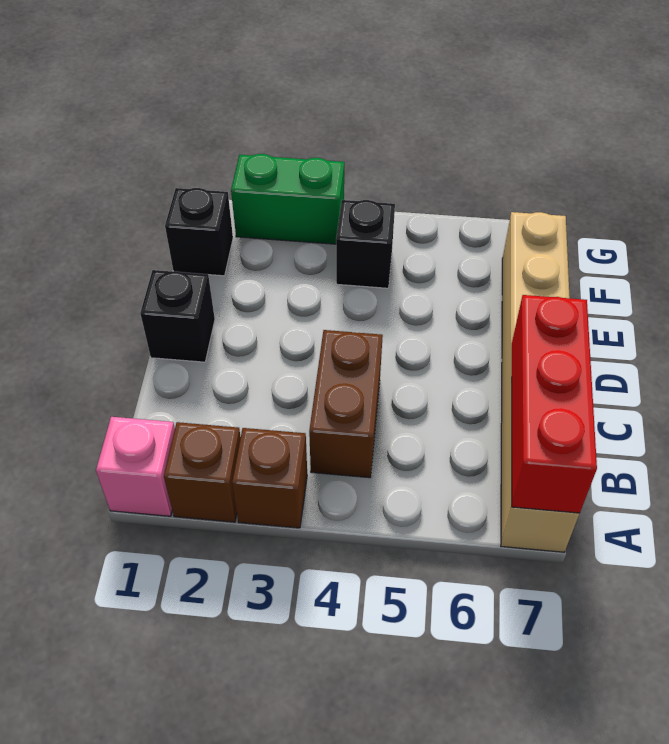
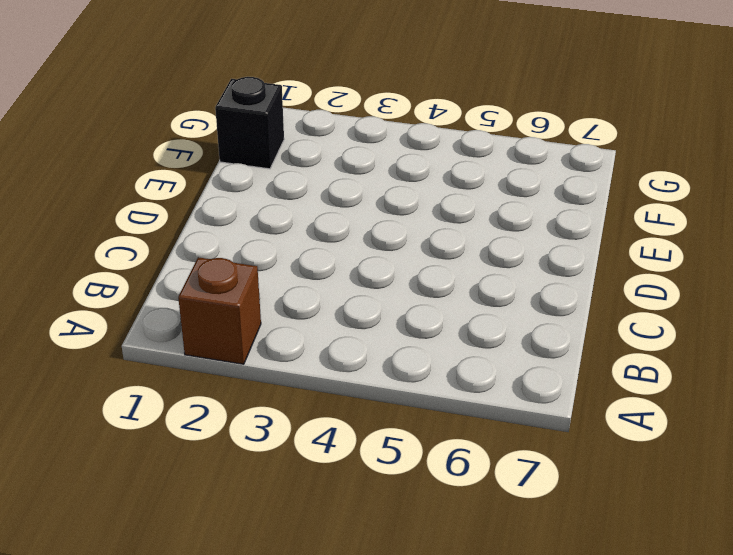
none -> pink 1x1 brick [96,417,175,516]
none -> brown 1x1 brick [232,428,307,528]

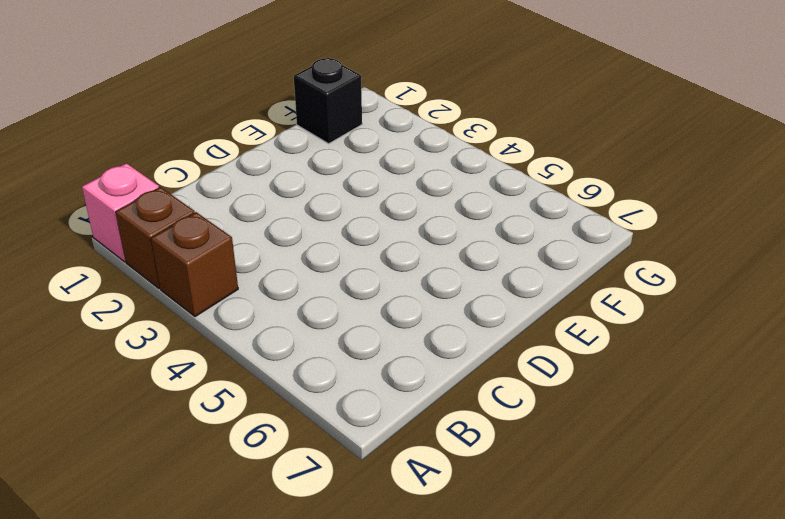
none -> tan 1x6 brick [501,212,580,552]
none -> brown 1x2 brick [309,330,383,478]

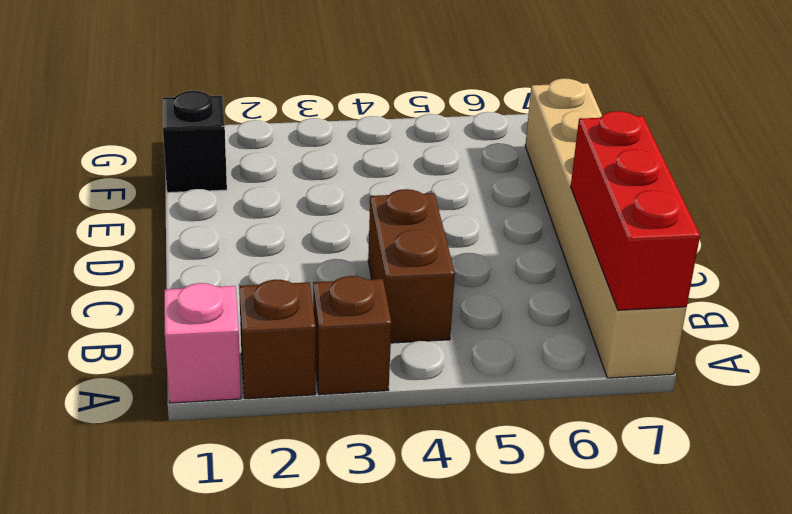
none -> black 1x1 brick [140,270,215,362]
none -> black 1x1 brick [336,200,395,288]

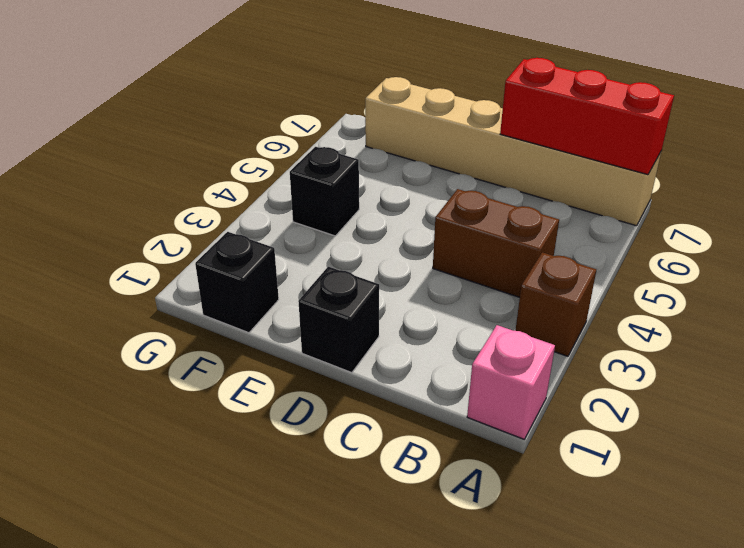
none -> brown 1x1 brick [164,422,241,522]
none -> green 1x2 brick [231,154,344,244]

